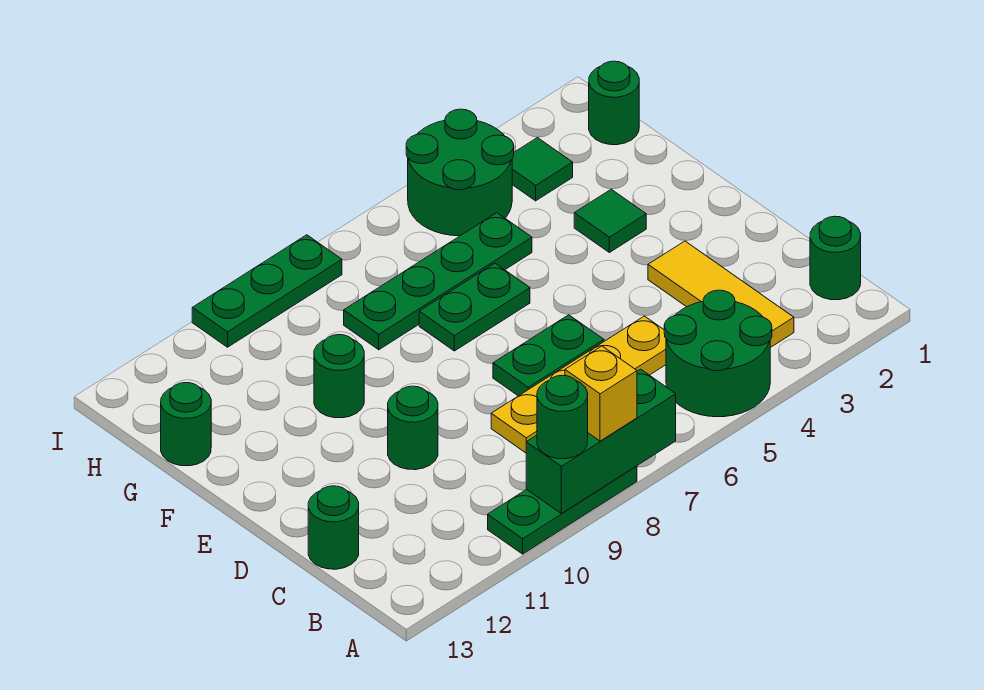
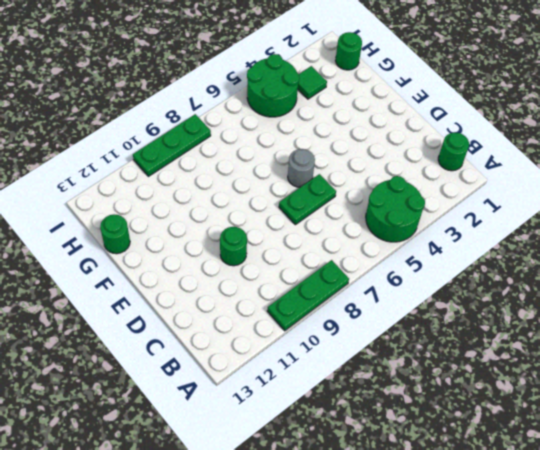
grey 1x1 round brick [288,149,315,187] -> none
none -> yellow 1x3 tile [648,241,794,348]
none -> yellow 1x4 plate [491,316,666,453]
none -> green 1x1 round brick [308,486,359,569]

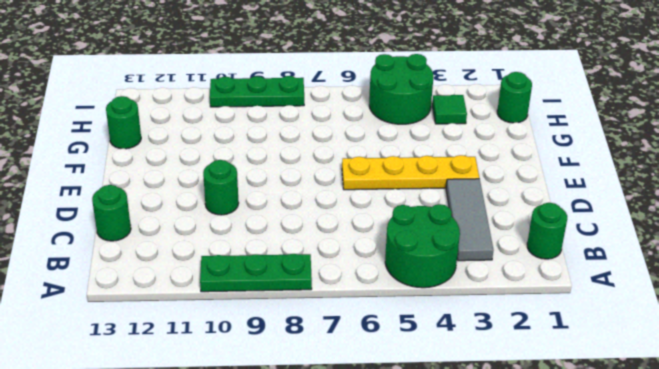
grey 1x3 tile [446,179,494,261] -> yellow 1x3 tile [648,241,794,348]
yellow 1x4 plate [342,155,479,190] -> yellow 1x4 plate moved to [491,316,666,453]
none -> green 1x2 plate [493,315,604,396]
none -> green 1x1 tile [574,189,646,252]
none -> green 1x2 plate [419,263,530,351]

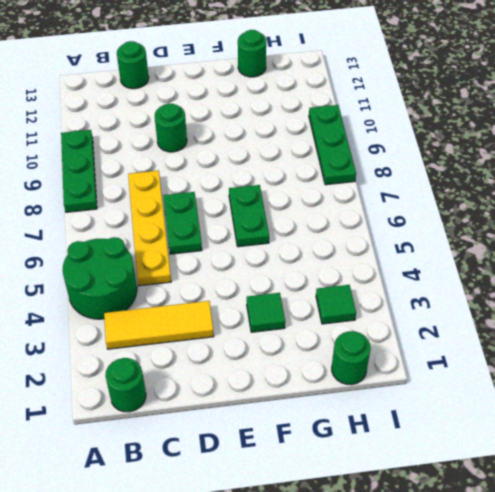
none -> green 1x1 round brick [314,335,364,418]
none -> green 1x4 plate [344,213,532,350]
none -> green 2x2 round brick [406,109,514,236]

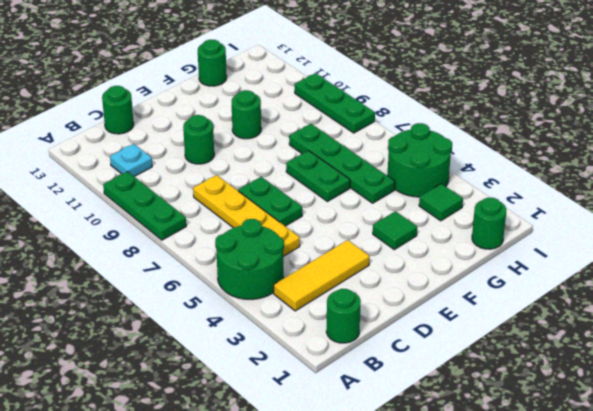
cyan 1x1 plate [110,144,152,176] -> none
none -> green 1x3 brick [526,369,676,513]
none -> yellow 1x1 brick [565,346,637,441]
none -> green 1x1 round brick [537,375,588,459]

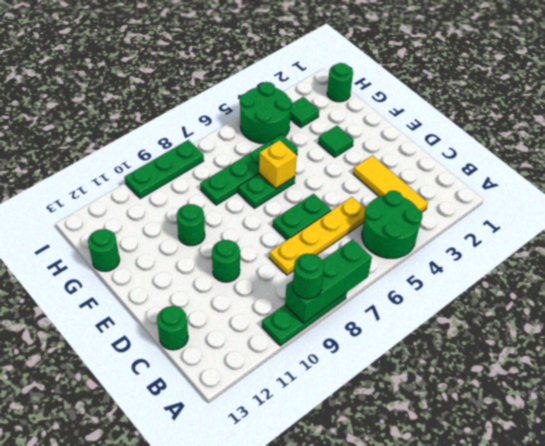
yellow 1x1 brick [259,140,297,188] -> yellow 1x1 brick moved to [565,346,637,441]
none -> green 1x1 round brick [810,216,861,300]

